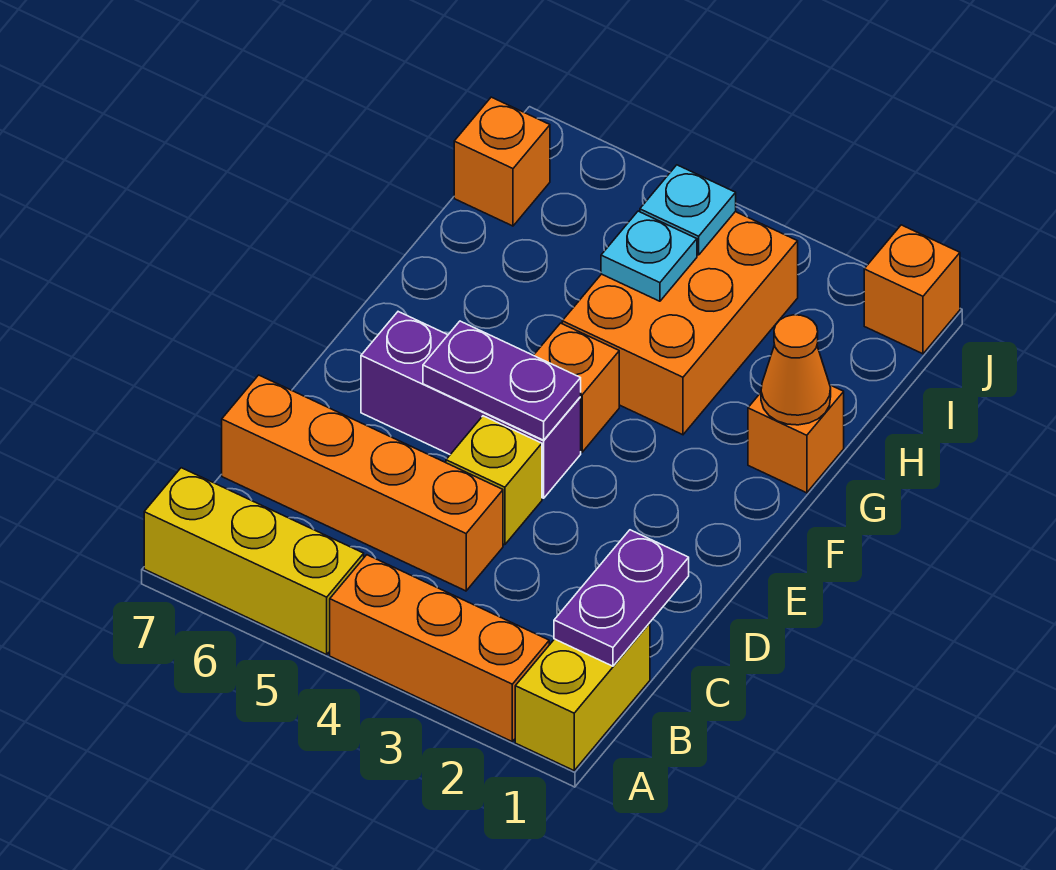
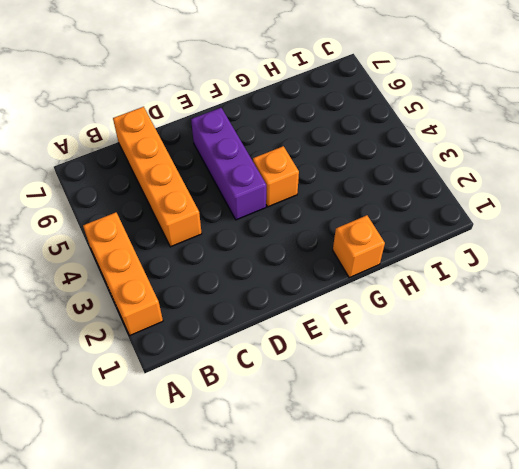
none -> yellow 1x2 brick [515,623,650,770]
none -> yellow 1x3 brick [144,468,364,655]
none -> yellow 1x1 brick [446,416,542,545]

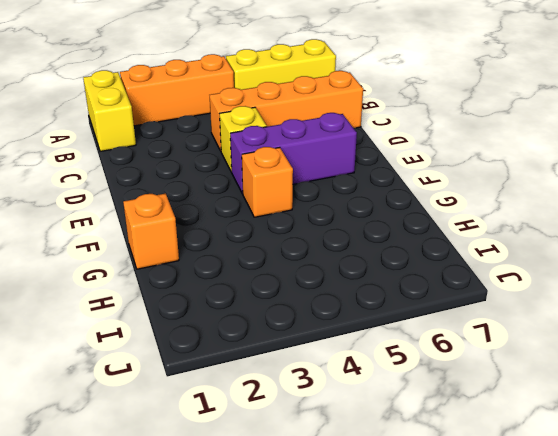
none -> orange 2x3 brick [562,212,798,435]
none -> orange 1x1 brick [454,97,550,226]
none -> orange 1x1 brick [864,225,960,354]

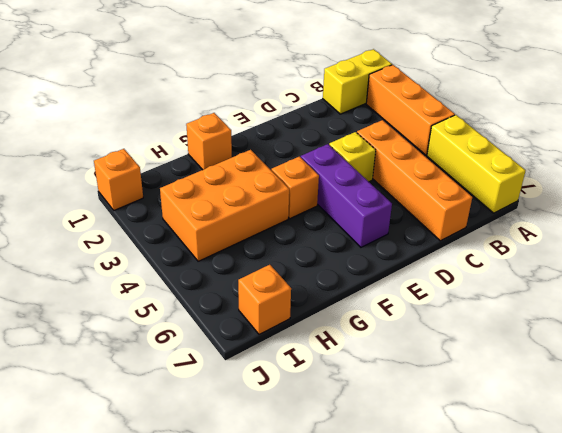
none -> purple 1x2 plate [554,530,689,666]
none -> purple 1x2 plate [423,321,581,440]
none -> orange 1x1 cone [761,315,831,425]

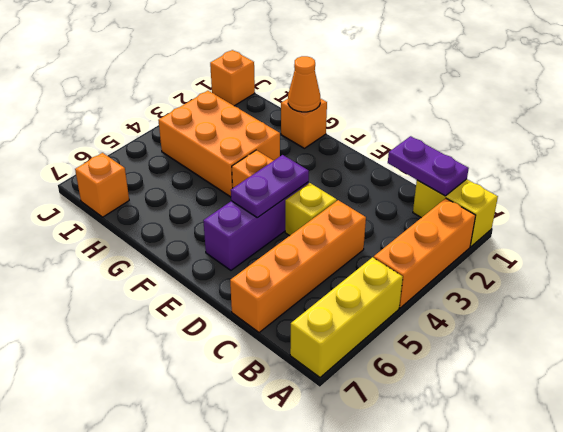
none -> cyan 1x1 plate [601,211,697,301]
none -> cyan 1x1 plate [640,165,736,255]

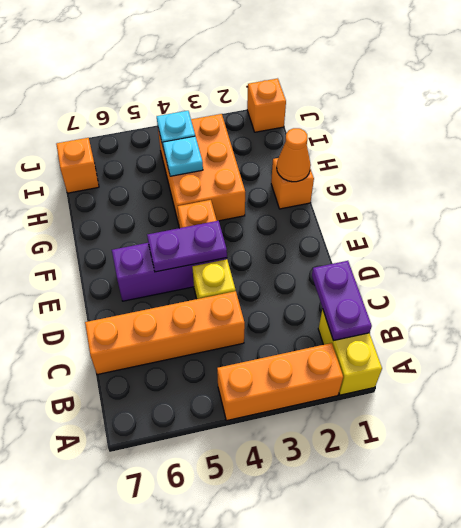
none -> yellow 1x3 brick [144,468,364,655]

